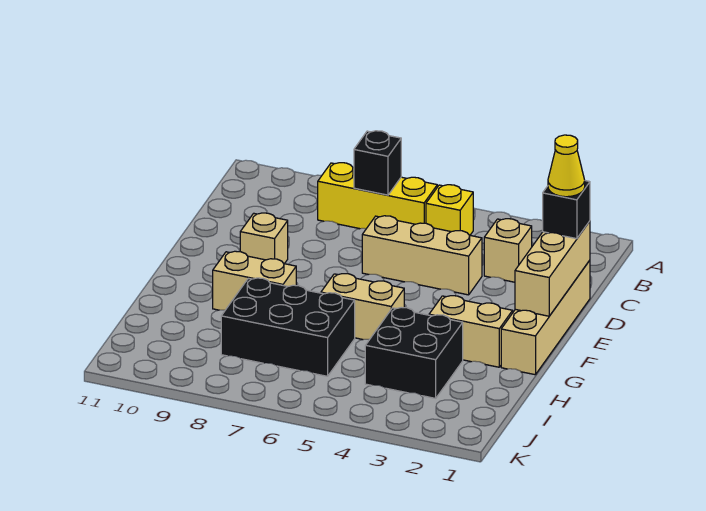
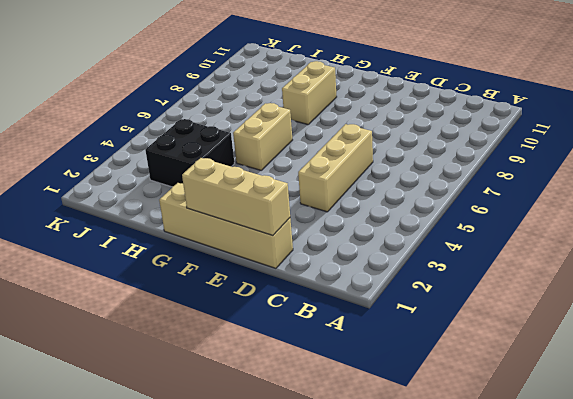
none -> yellow 1x1 brick [426,185,473,235]
none -> yellow 1x3 brick [318,163,437,229]
none -> tan 1x1 brick [484,219,532,282]

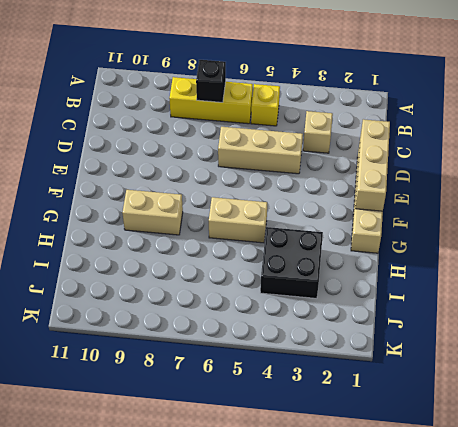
none -> tan 1x1 brick [240,213,288,264]
none -> tan 1x2 brick [429,296,513,367]
none -> black 2x3 brick [221,278,355,376]

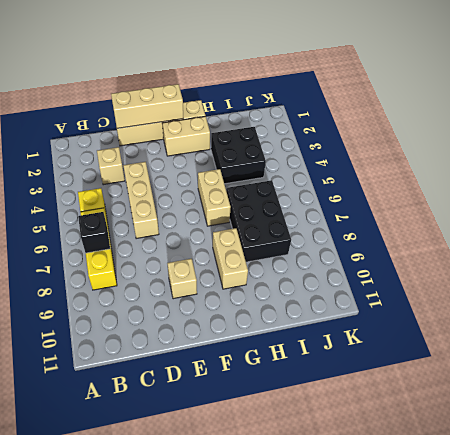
tan 1x2 brick [162,116,210,156] -> tan 1x2 brick turned to [429,296,513,367]
none -> black 1x1 brick [543,181,590,239]
none -> yellow 1x1 cone [548,135,585,197]

